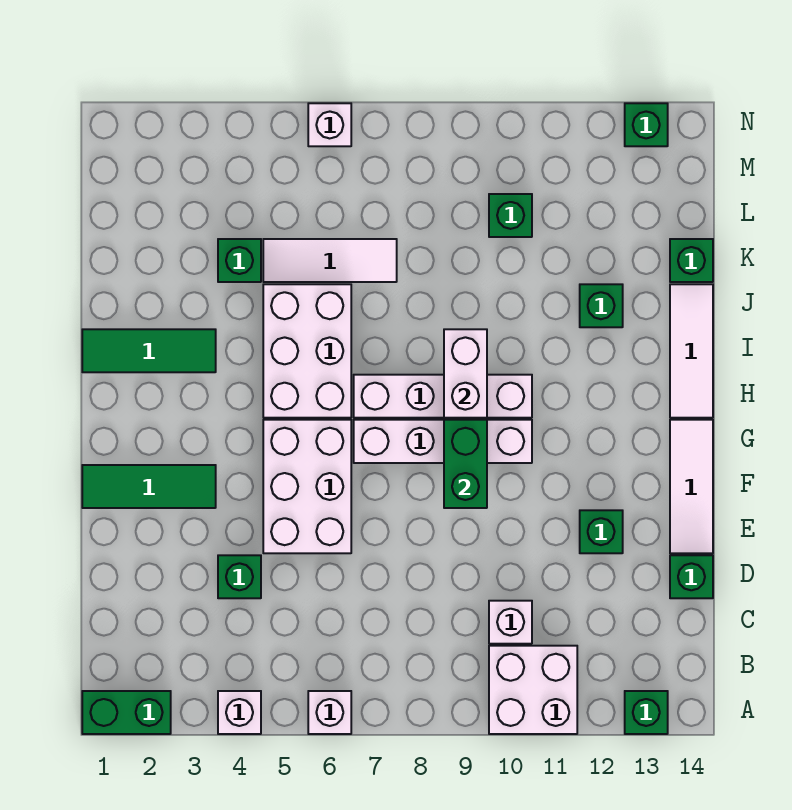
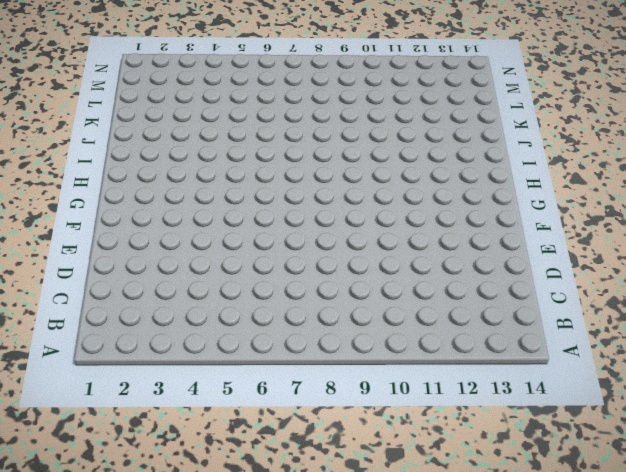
none -> green 1x2 brick [82,691,171,734]
none -> white 1x1 brick [218,691,261,734]
none -> white 1x1 brick [308,691,351,734]

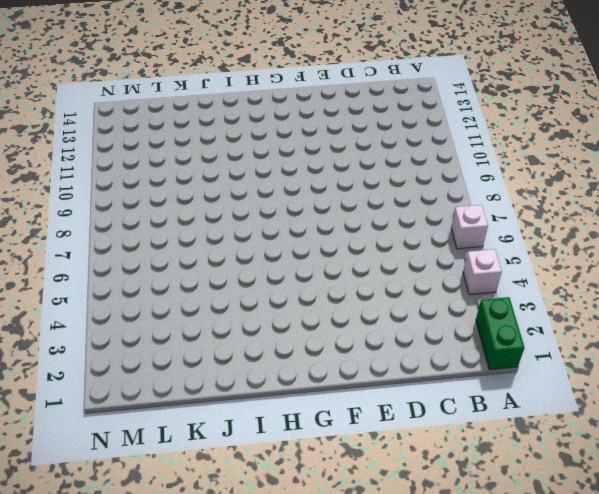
none -> white 2x2 brick [489,646,577,734]
none -> green 1x1 brick [625,691,668,734]
none -> white 1x1 brick [489,601,532,644]

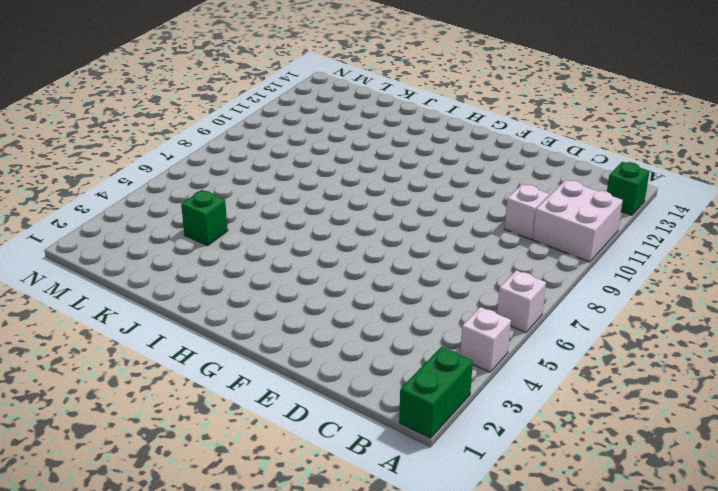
none -> green 1x1 brick [218,555,261,598]
none -> green 1x1 brick [670,555,713,598]
none -> white 2x3 brick [263,420,351,553]

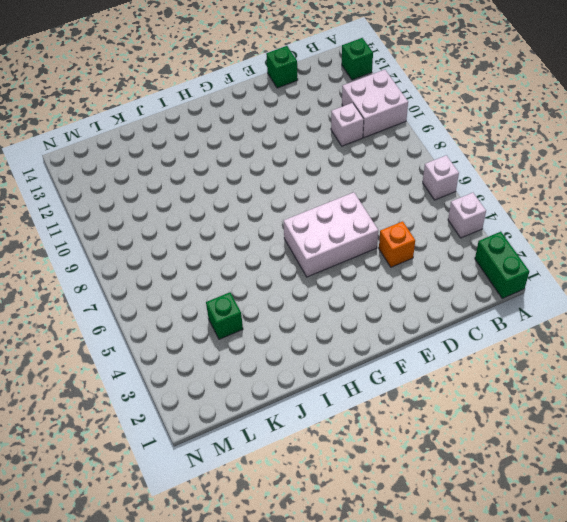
orange 1x1 brick [379,221,415,267] -> green 1x1 brick [218,555,261,598]
none -> green 1x1 brick [580,510,623,553]
none -> white 1x3 tile [670,420,713,553]
none -> green 1x3 tile [82,465,216,508]

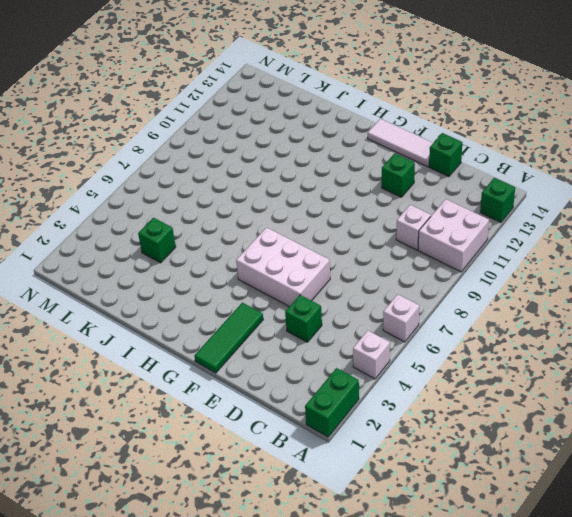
none -> white 1x4 brick [354,420,532,463]
none -> white 2x3 brick [263,284,351,418]
none -> white 1x4 brick [354,375,532,418]

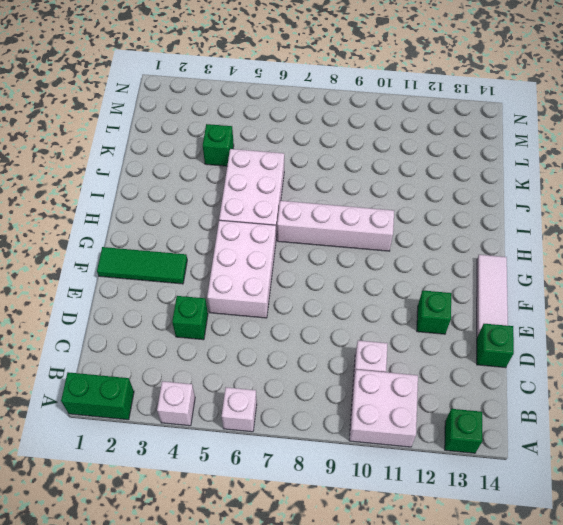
none -> white 1x4 brick [354,420,532,463]
none -> white 1x3 tile [670,284,713,418]
none -> green 1x3 tile [82,329,216,372]

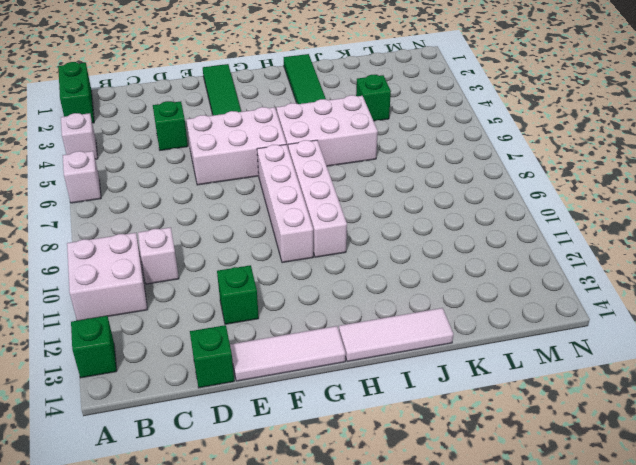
none -> green 1x1 brick [580,284,623,327]
none -> white 1x3 tile [263,239,397,282]
none -> green 1x1 brick [670,239,713,282]

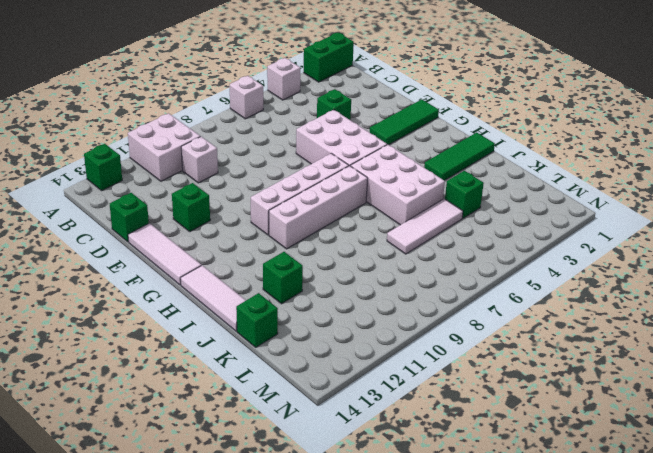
none -> green 1x1 brick [489,194,532,237]
none -> white 1x1 brick [308,103,351,146]
none -> green 1x1 brick [625,103,668,146]

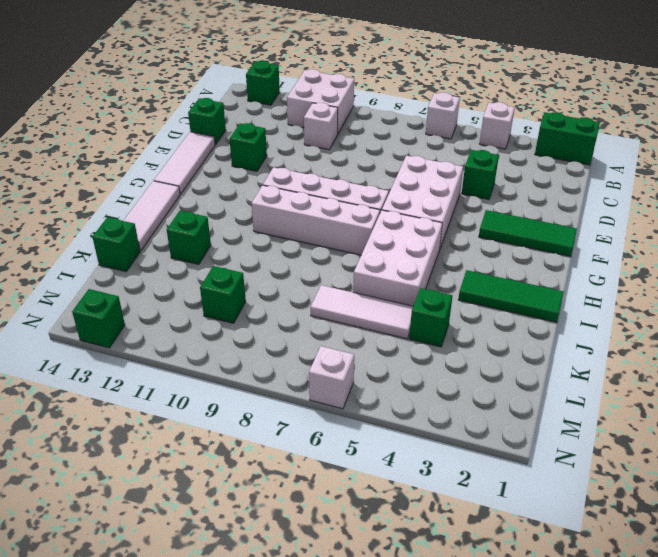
none -> green 1x2 brick [444,420,487,508]
none -> white 1x2 brick [444,329,487,418]

